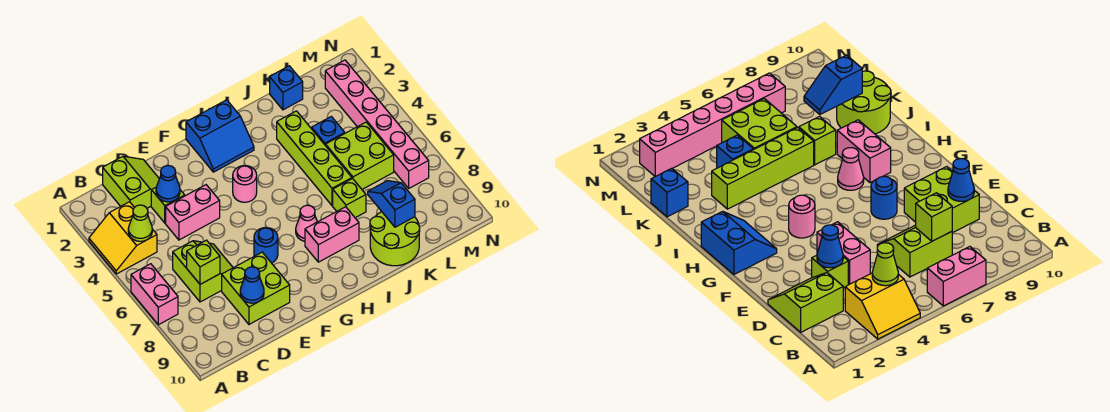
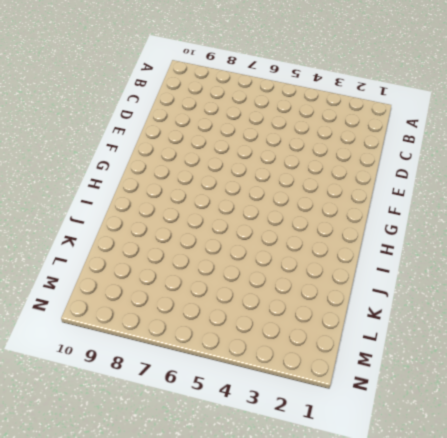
none -> yellow 2x2 slope [89,202,157,274]
none -> pink 1x2 brick [131,264,178,325]
none -> lime 2x2 slope [103,156,159,208]

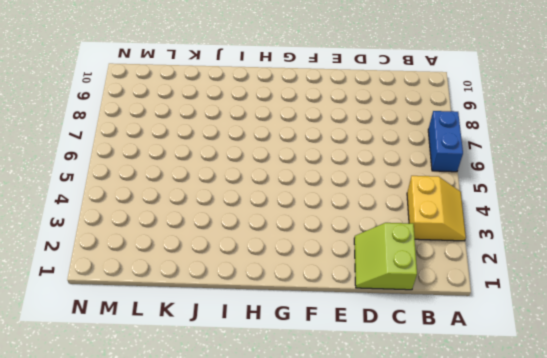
blue 1x2 brick [428,111,463,172] -> pink 1x2 brick [131,264,178,325]
none -> lime 2x2 slope [173,241,233,302]
none -> lime 1x1 brick [151,188,185,223]
none -> pink 1x2 brick [166,185,220,240]

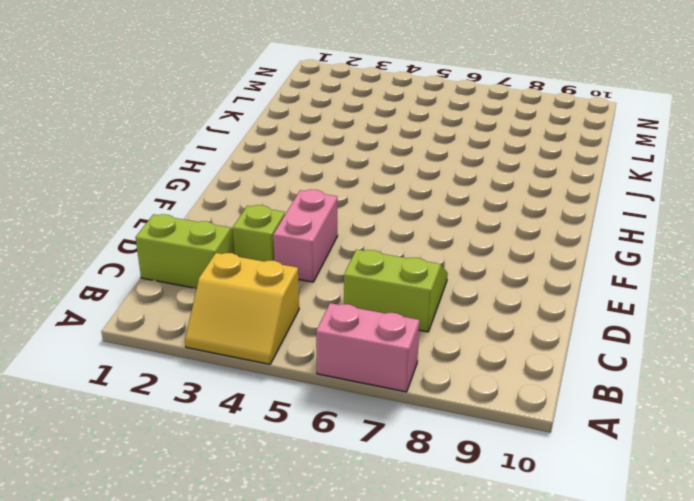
none -> lime 2x2 brick [222,252,290,324]
none -> blue 1x1 round brick [254,228,278,263]
none -> blue 2x2 slope [186,100,254,172]

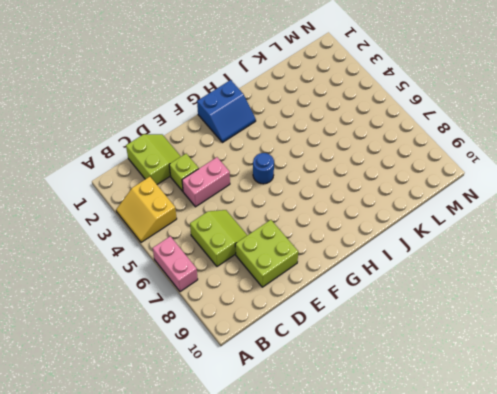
blue 1x1 round brick [253,153,274,184] -> blue 1x1 round brick moved to [254,228,278,263]
none -> pink 1x1 round brick [233,166,257,202]
none -> pink 1x1 cone [296,205,317,241]
none -> pink 1x2 brick [305,207,359,262]

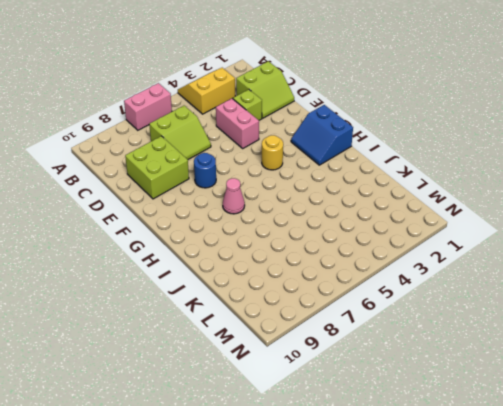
yellow 1x1 round brick [262,135,283,170] -> pink 1x1 round brick [233,166,257,202]
none -> pink 1x2 brick [305,207,359,262]
none -> lime 1x4 brick [277,111,352,206]
none -> lime 1x1 brick [333,179,366,218]

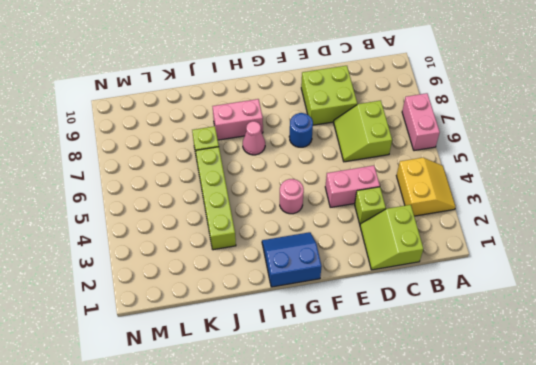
none -> lime 2x2 round brick [370,212,420,266]
none -> blue 1x1 brick [270,66,303,110]
none -> blue 1x1 brick [312,117,345,146]

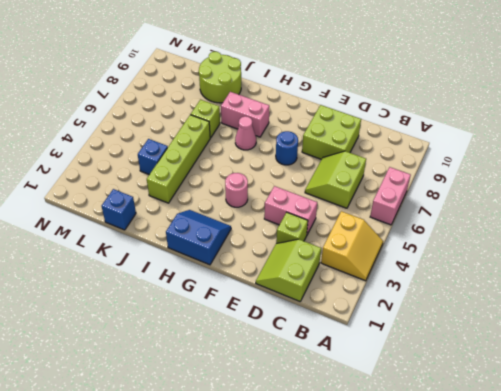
none -> lime 2x2 brick [326,122,394,189]
none -> pink 1x6 brick [325,60,429,188]
none -> lime 1x1 cone [128,205,152,241]

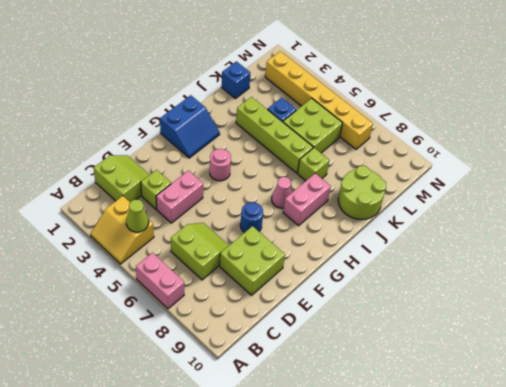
yellow 1x6 brick [265,51,373,149] -> pink 1x6 brick [325,60,429,188]
none -> lime 1x1 brick [187,240,220,284]
none -> blue 1x1 cone [156,165,180,202]
none -> blue 1x1 cone [240,267,264,303]

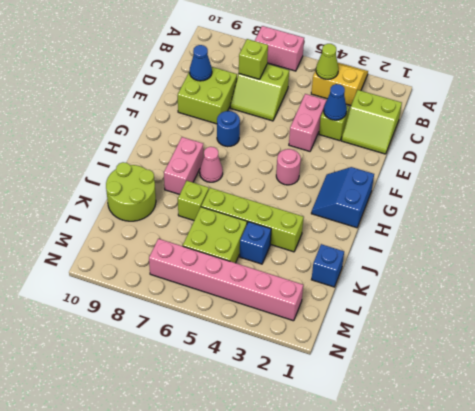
none -> blue 1x2 slope [368,181,415,227]

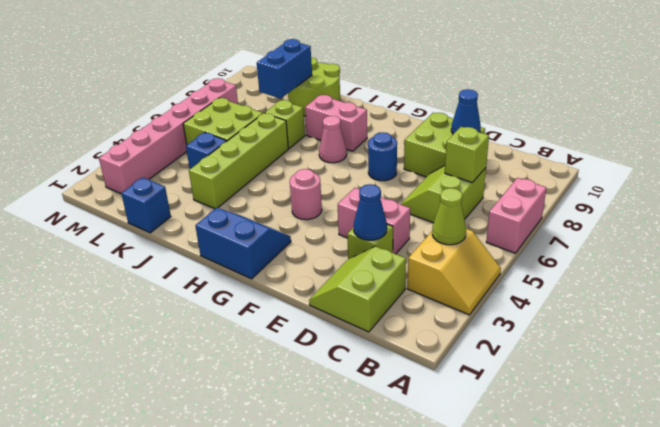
blue 1x2 brick [257,39,312,99] -> blue 1x2 slope [368,181,415,227]

